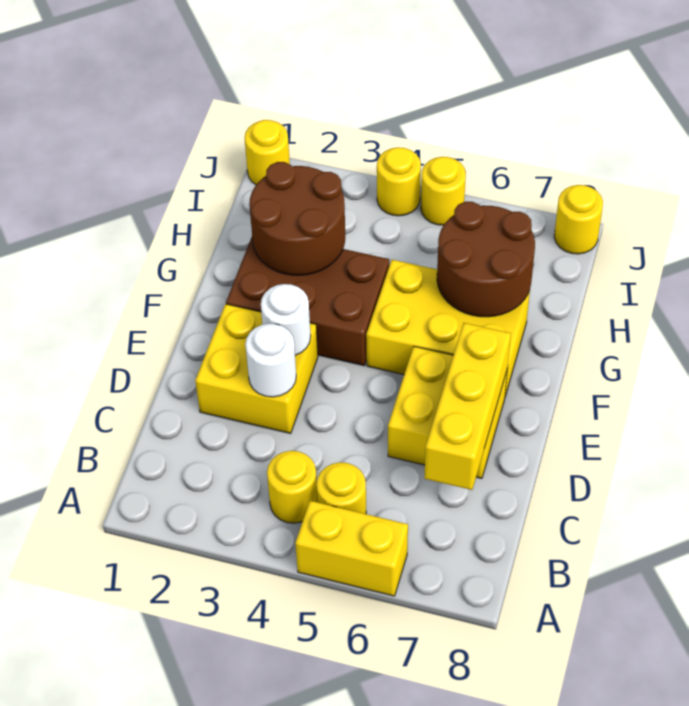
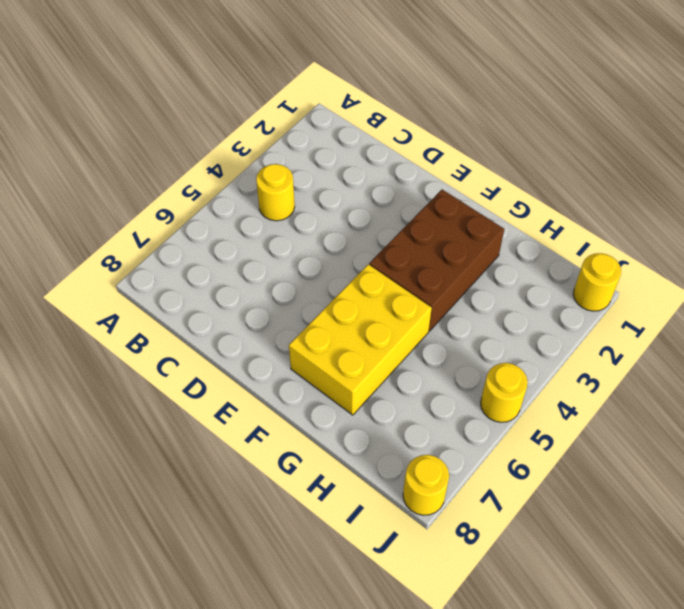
none -> yellow 1x2 brick [295,501,408,596]
none -> yellow 1x1 round brick [316,462,366,514]
none -> yellow 2x2 brick [195,304,318,434]

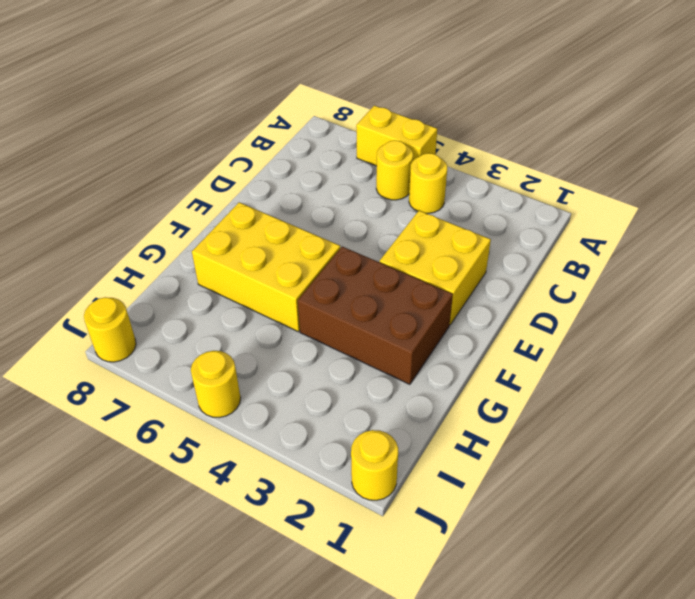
none -> yellow 2x2 brick [388,346,508,478]
none -> yellow 1x1 round brick [377,148,421,216]
none -> yellow 1x3 brick [424,323,511,490]

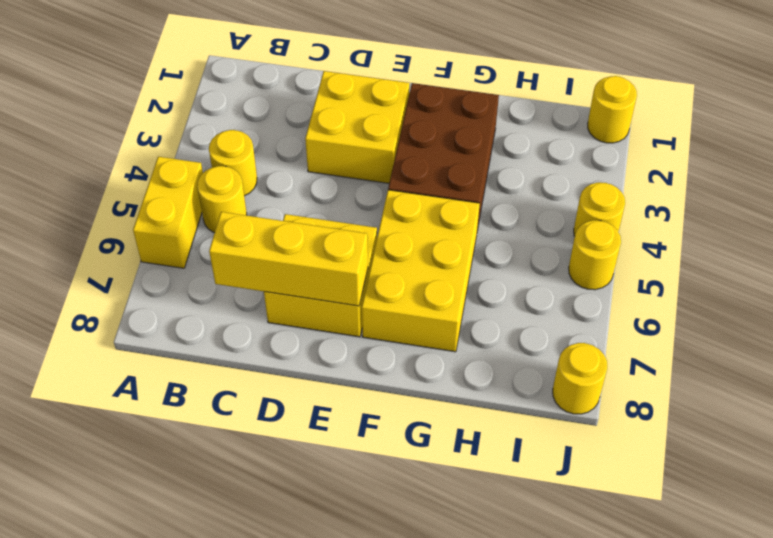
none -> white 1x1 round brick [245,324,296,397]
none -> white 1x1 round brick [261,284,311,355]
none -> brown 2x2 round brick [249,162,345,275]

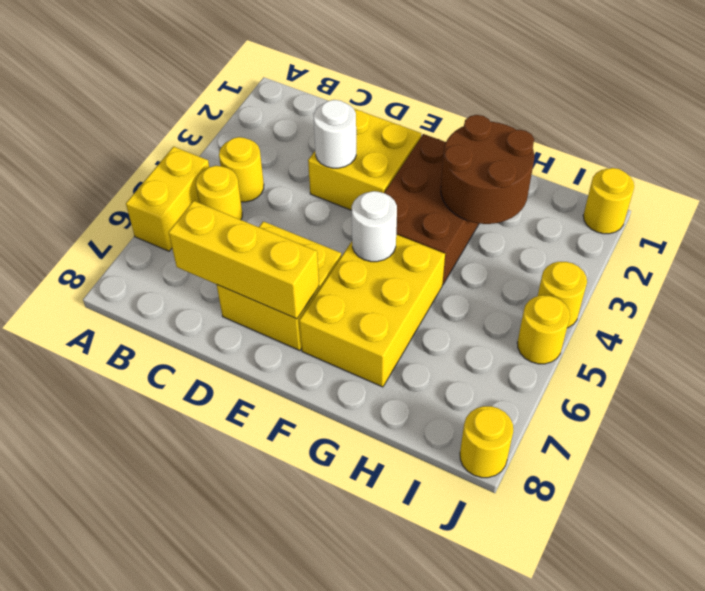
white 1x1 round brick [352,191,397,262] -> white 1x1 round brick moved to [261,284,311,355]
none -> brown 2x2 round brick [437,202,535,317]

